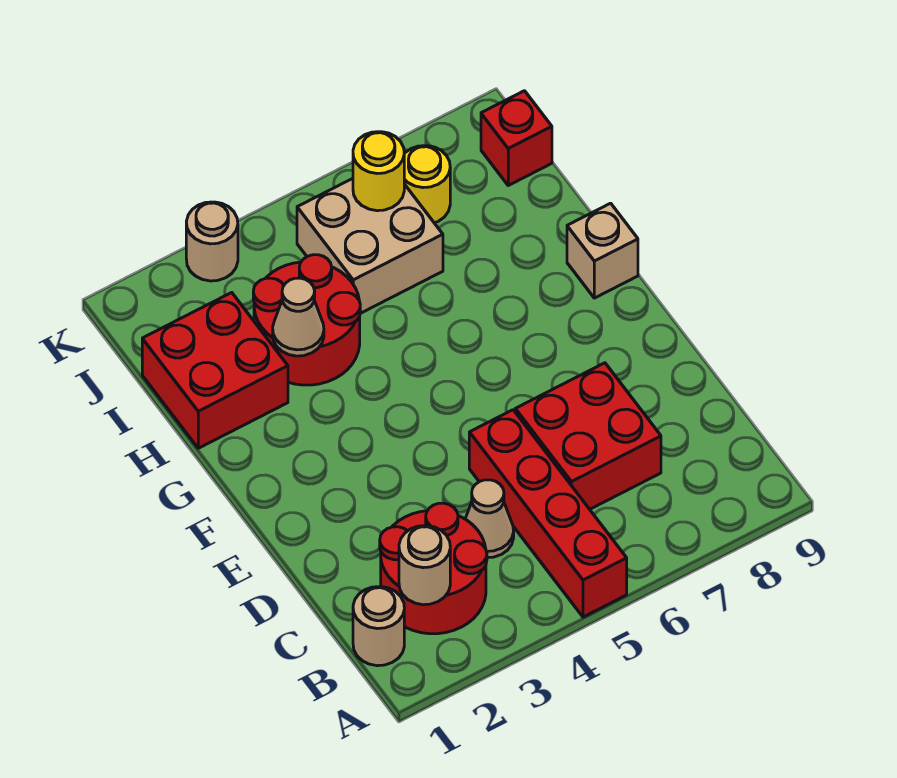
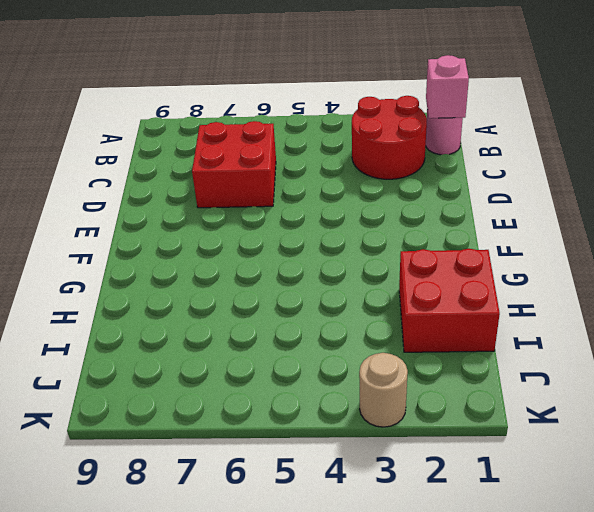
pink 1x1 round brick [426,110,463,155] -> tan 1x1 round brick [353,587,404,666]
pink 1x1 brick [426,55,469,118] -> none
none -> red 1x4 brick [469,410,627,617]
none -> tan 1x1 cone [465,480,514,558]
none -> tan 1x1 brick [567,203,638,298]

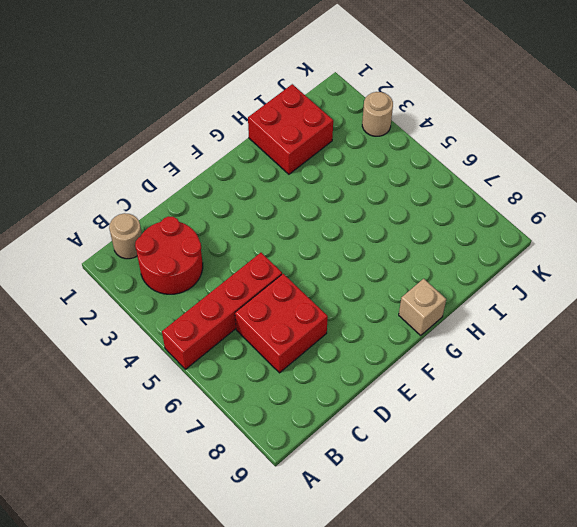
none -> tan 1x1 cone [465,480,514,558]
none -> red 2x2 round brick [253,255,360,385]
none -> tan 2x2 brick [297,179,443,313]

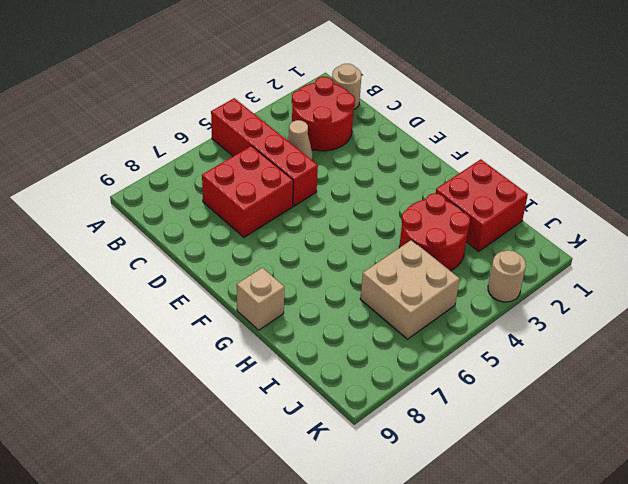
none -> yellow 1x1 round brick [404,146,450,223]
none -> red 1x1 brick [481,91,552,185]
none -> tan 1x1 round brick [399,526,450,605]

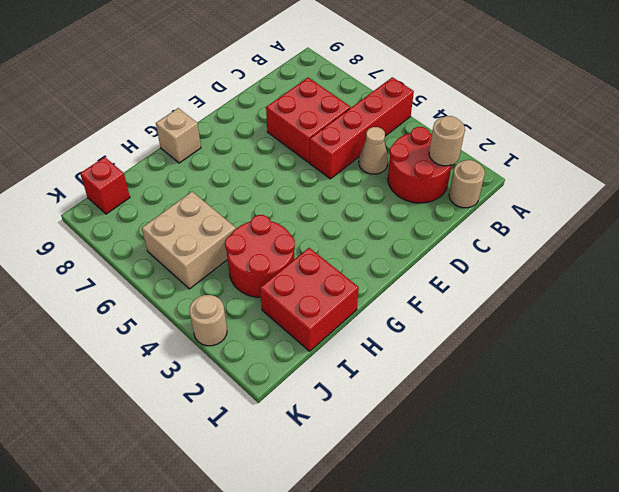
none -> yellow 1x1 round brick [404,146,450,223]
none -> tan 1x1 cone [273,278,324,356]
none -> yellow 1x1 round brick [353,132,404,211]

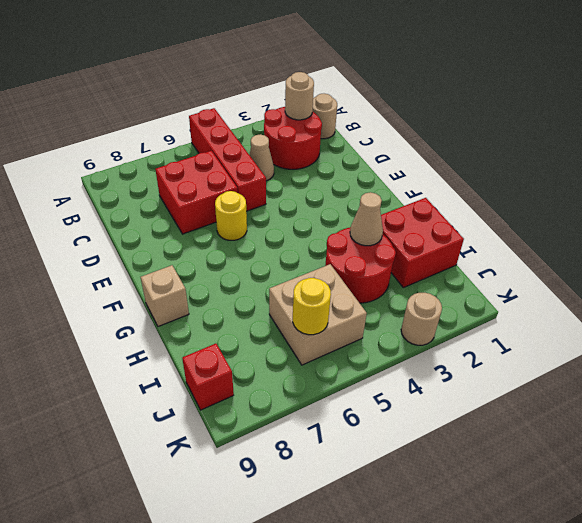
yellow 1x1 round brick [215,191,247,240] -> yellow 1x1 round brick moved to [404,146,450,223]

